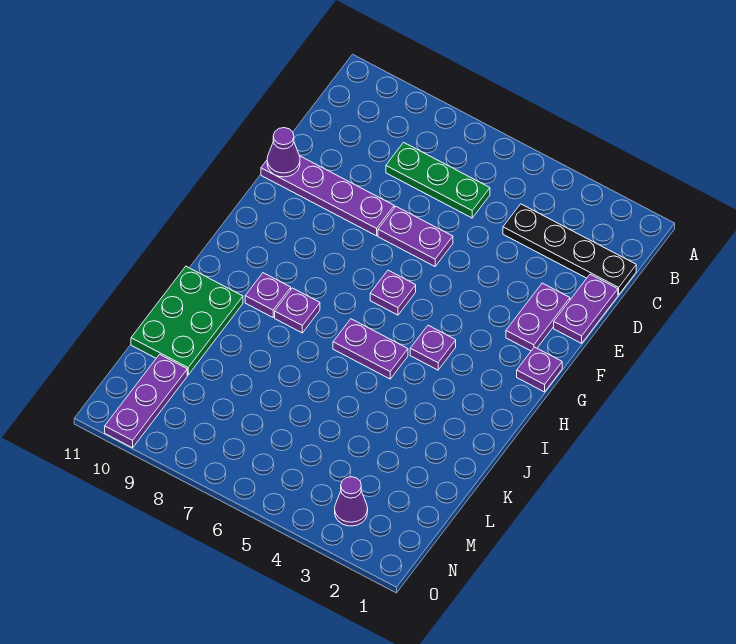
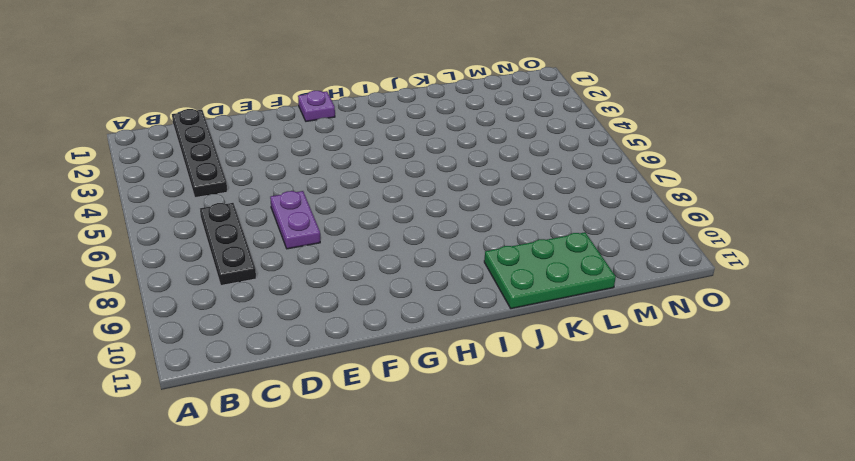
black 1x3 plate [200,203,256,286] -> green 1x3 plate [386,142,490,218]
none -> purple 1x2 plate [554,274,618,343]
none -> purple 1x2 plate [506,283,570,351]
none -> purple 1x4 plate [261,156,394,236]

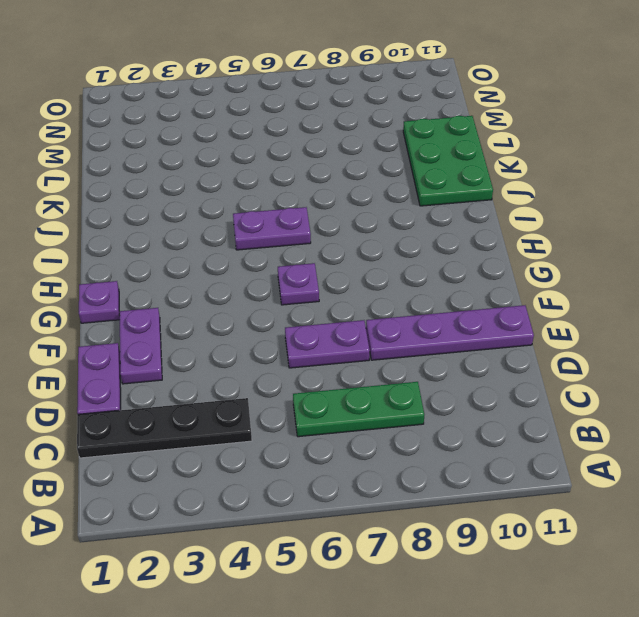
none -> purple 1x1 plate [410,325,456,370]
none -> purple 1x1 plate [275,288,320,333]
none -> purple 1x1 plate [245,273,291,317]

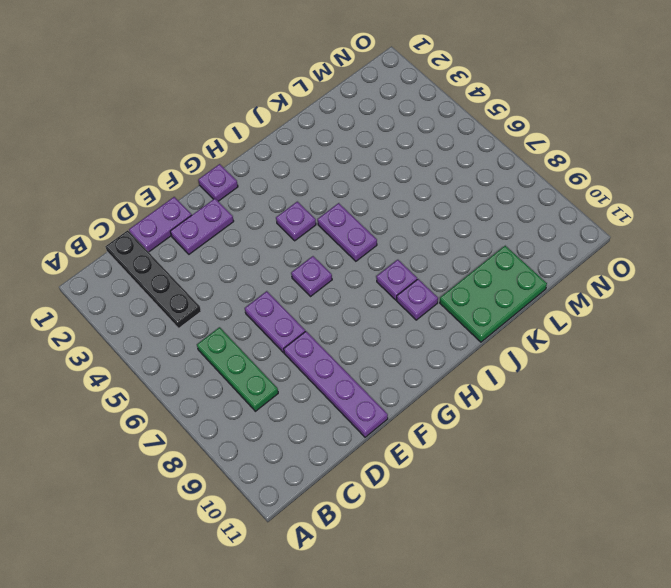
none -> purple 1x3 plate [105,354,187,448]
none -> purple 1x1 cone [335,477,368,526]
none -> purple 1x1 cone [267,128,300,177]

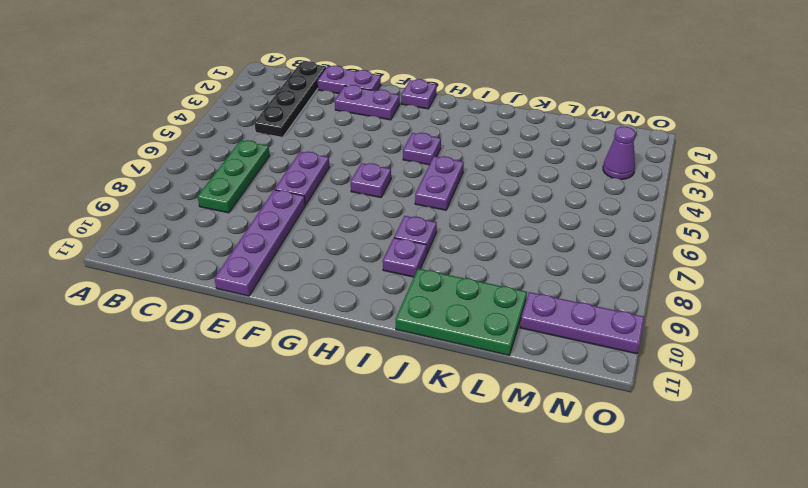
none -> purple 1x1 cone [267,128,300,177]

